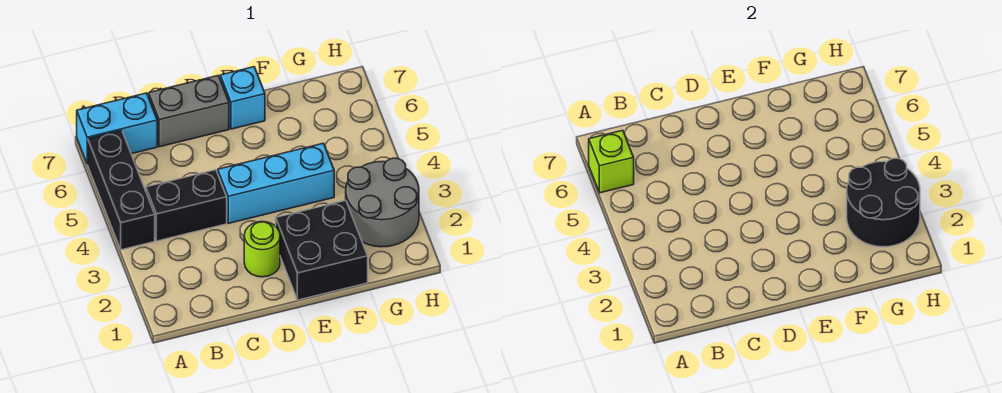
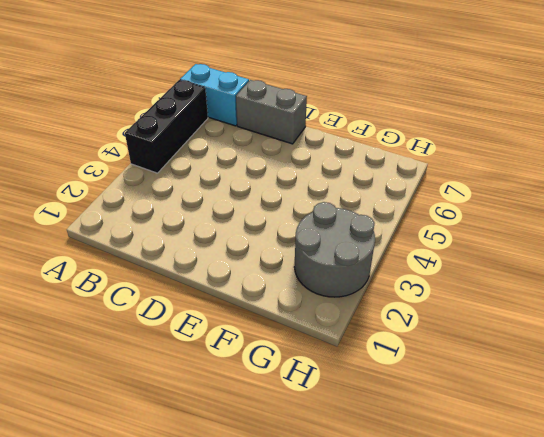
none -> black 1x2 brick [146,170,227,241]
none -> lime 1x1 round brick [244,221,280,277]

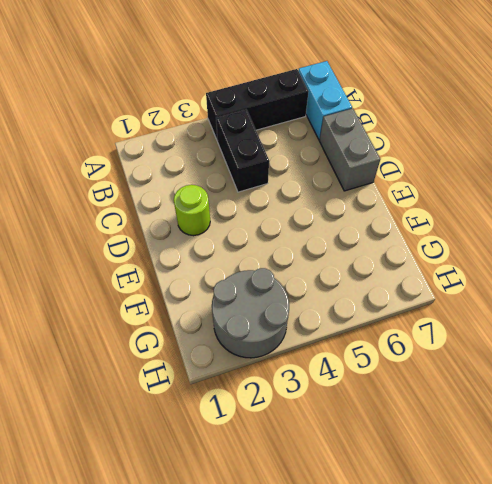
none -> cyan 1x3 brick [218,143,334,223]
none -> black 2x2 brick [276,200,368,300]

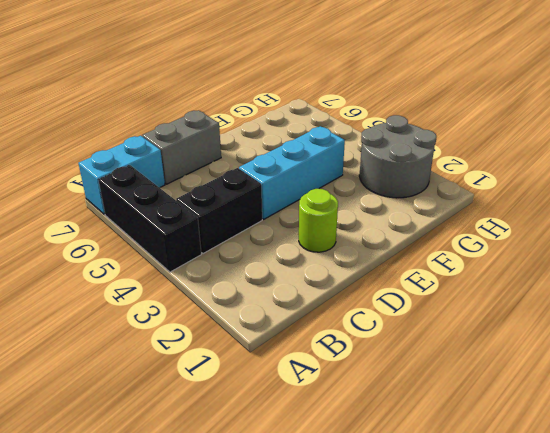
none -> black 2x2 brick [276,200,368,300]
none -> cyan 1x1 brick [220,67,265,129]

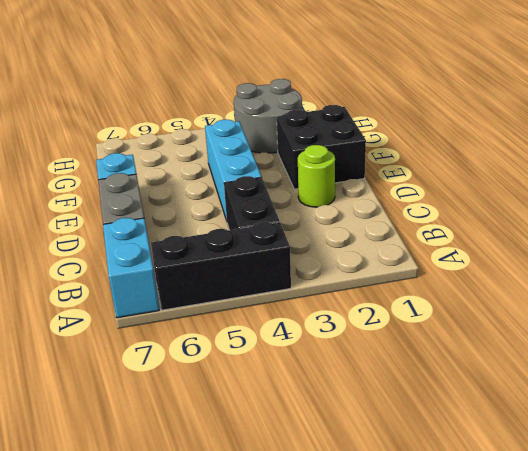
none -> lime 1x1 brick [589,130,634,193]
none -> black 2x2 round brick [847,158,920,247]

